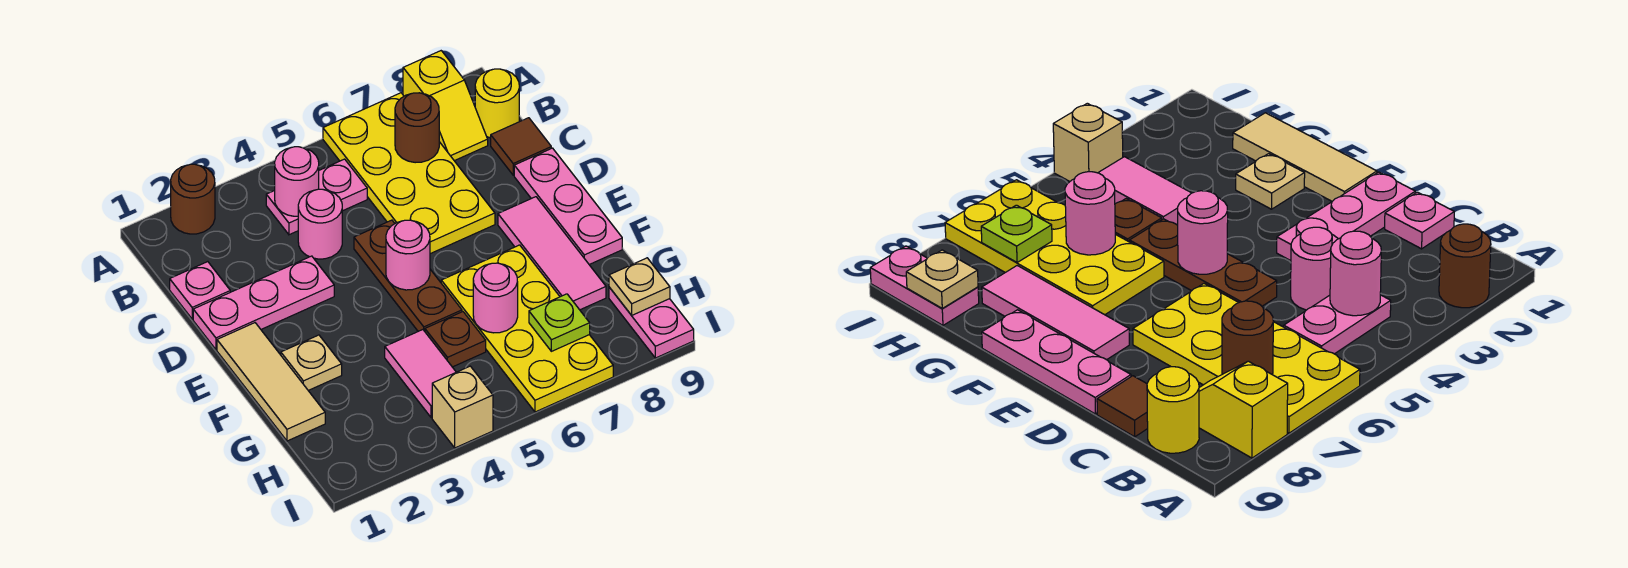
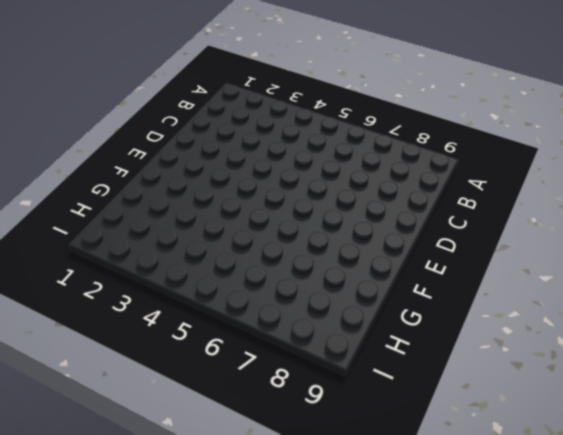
none -> brown 1x1 round brick [171,164,215,234]
none -> yellow 2x4 plate [323,93,495,254]
none -> yellow 1x2 slope [403,51,488,161]

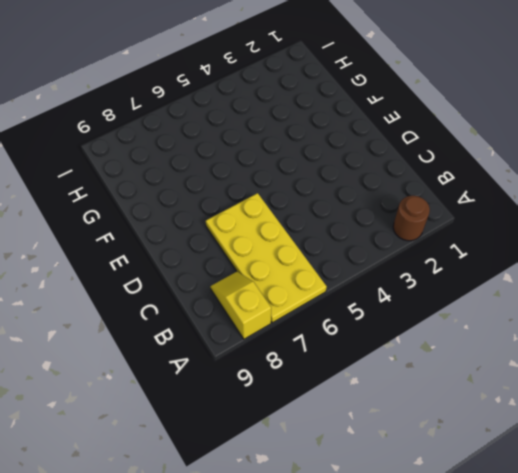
none -> pink 1x2 plate [266,159,367,235]
none -> yellow 1x1 round brick [475,69,519,138]
none -> pink 1x1 plate [170,262,230,319]

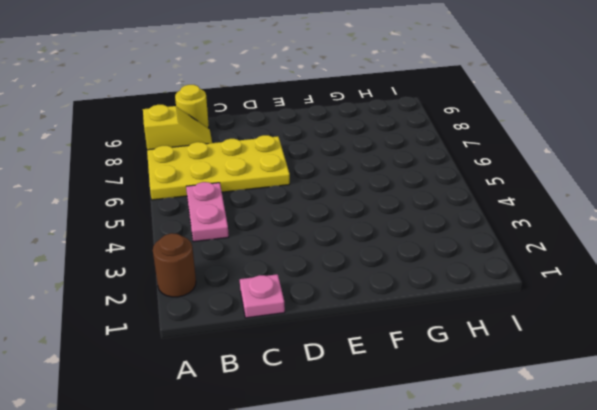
none -> pink 1x1 round brick [298,189,342,259]
none -> brown 1x1 tile [491,118,551,175]
none -> pink 1x3 plate [193,256,334,350]

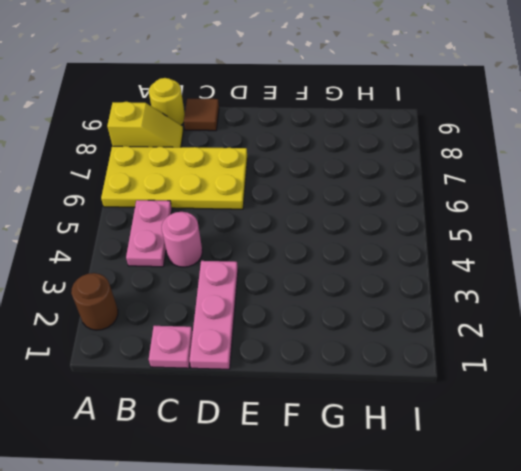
none -> brown 1x3 plate [354,220,462,331]
none -> pink 1x3 plate [514,148,622,265]
none -> tan 1x3 tile [217,323,325,441]

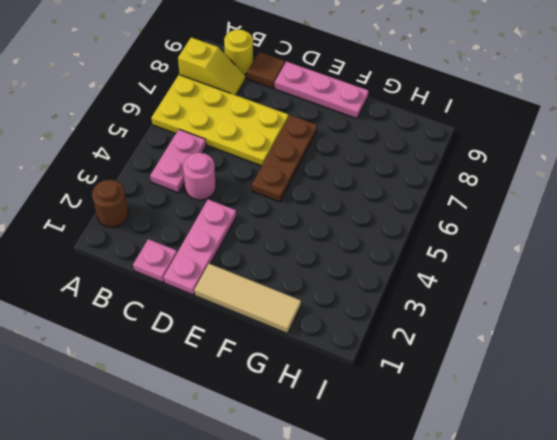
brown 1x3 plate [252,115,317,202] -> brown 1x3 plate turned to [354,220,462,331]
none -> pink 1x3 tile [498,197,606,310]
none -> tan 1x1 plate [281,335,342,390]
none -> yellow 2x4 plate [441,245,613,412]

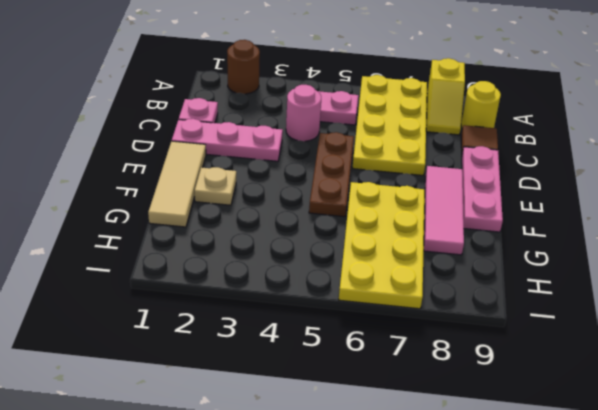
none -> pink 1x2 tile [385,330,456,418]
none -> brown 1x1 plate [425,312,486,367]
none -> pink 1x2 plate [609,287,694,358]

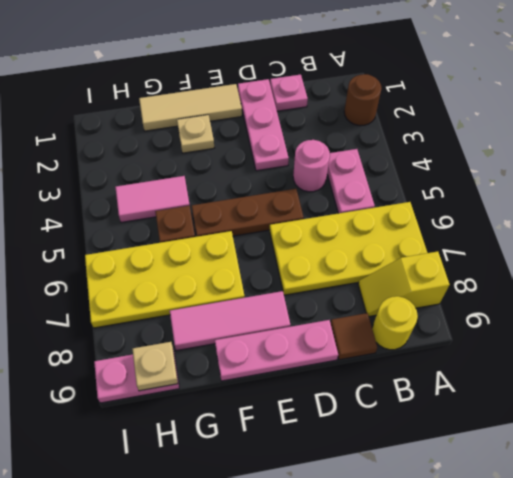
none -> tan 1x1 brick [432,366,493,448]
none -> pink 1x1 round brick [275,147,319,216]
none -> brown 1x1 round brick [395,93,439,163]

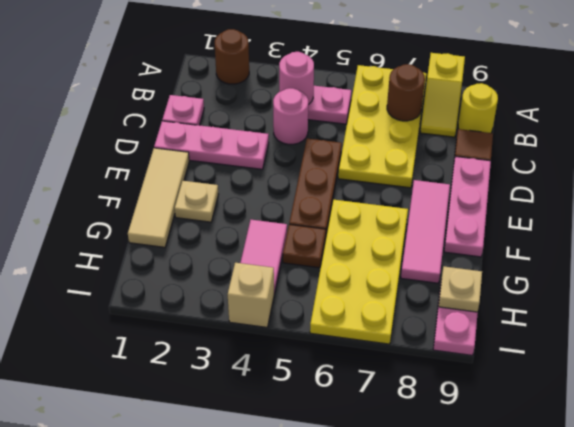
none -> pink 1x1 round brick [386,220,430,290]
none -> pink 1x1 round brick [473,263,518,333]
none -> lime 1x1 plate [529,294,590,351]

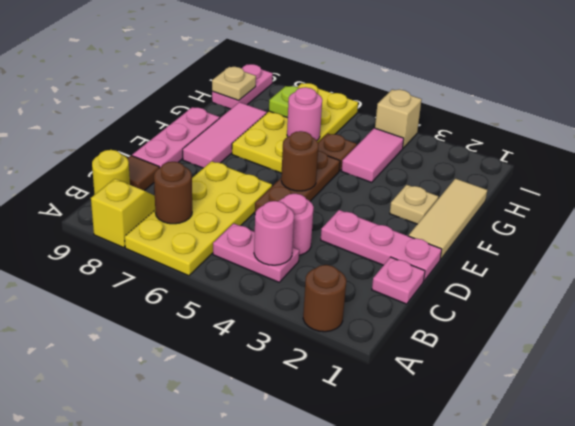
brown 1x1 round brick [281,131,319,191] -> pink 1x1 round brick [386,220,430,290]

